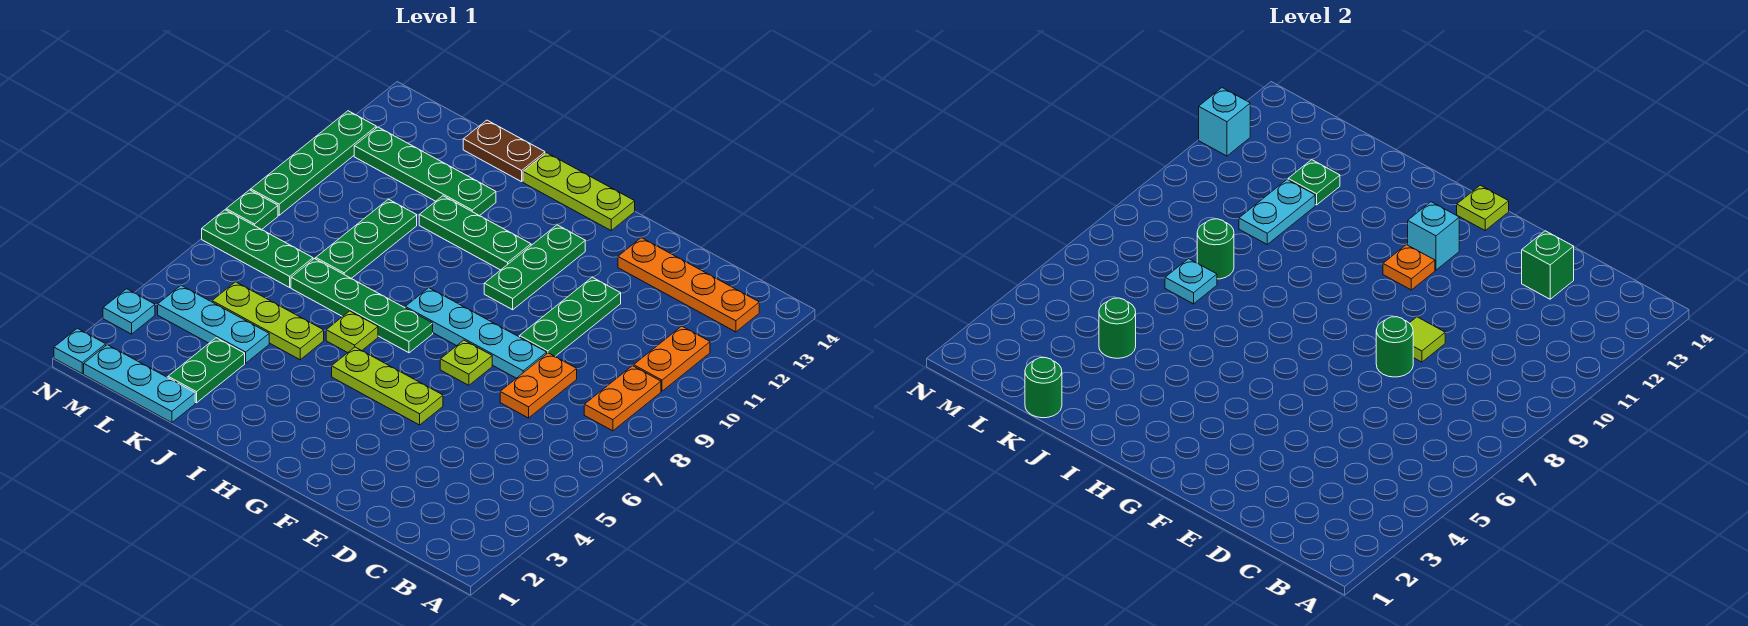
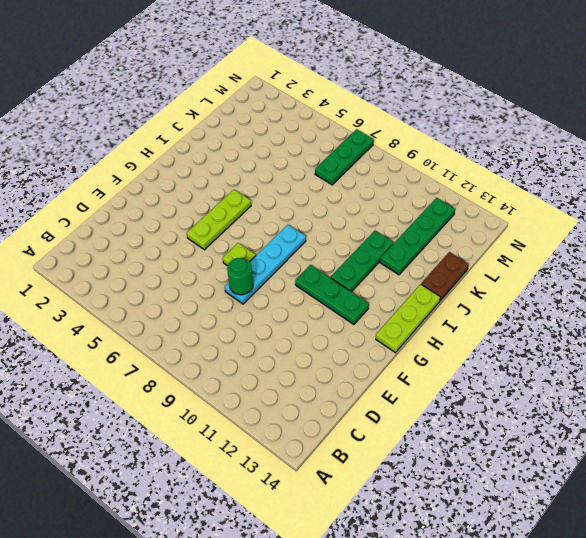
none -> orange 1x2 plate [584,366,661,431]
none -> orange 1x2 plate [634,326,710,391]
none -> orange 1x4 plate [618,238,759,332]
none -> orange 1x2 plate [500,353,577,418]

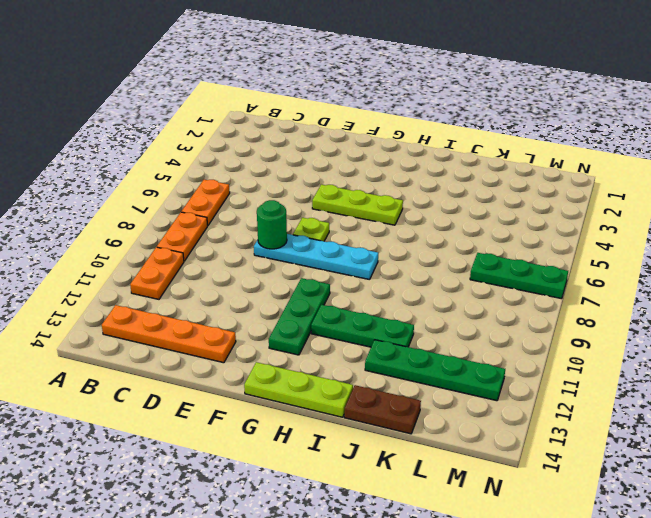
orange 1x2 plate [181,180,230,225] -> orange 1x2 plate moved to [500,353,577,418]
none -> green 1x3 plate [520,277,621,356]
none -> green 1x4 plate [291,259,433,353]
none -> lime 1x1 plate [326,311,378,353]
none -> lime 1x3 plate [212,282,324,360]

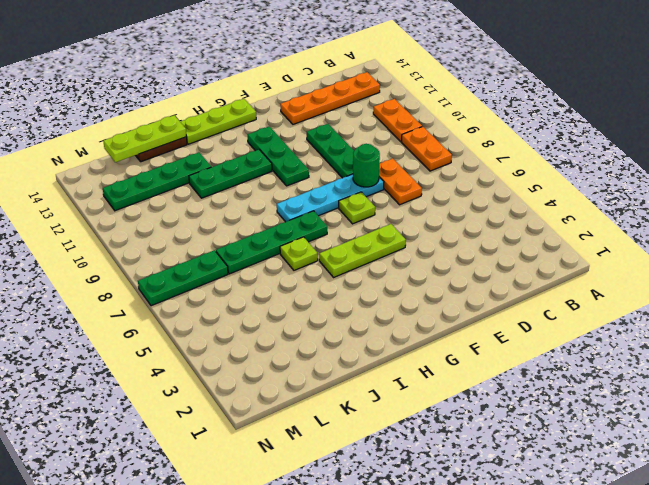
lime 1x3 plate [103,115,186,162] -> lime 1x3 plate moved to [212,282,324,360]
none -> cyan 1x3 plate [84,345,195,423]
none -> green 1x2 plate [168,338,245,403]
none -> cyan 1x3 plate [158,285,269,363]
none -> green 1x3 plate [316,199,417,278]

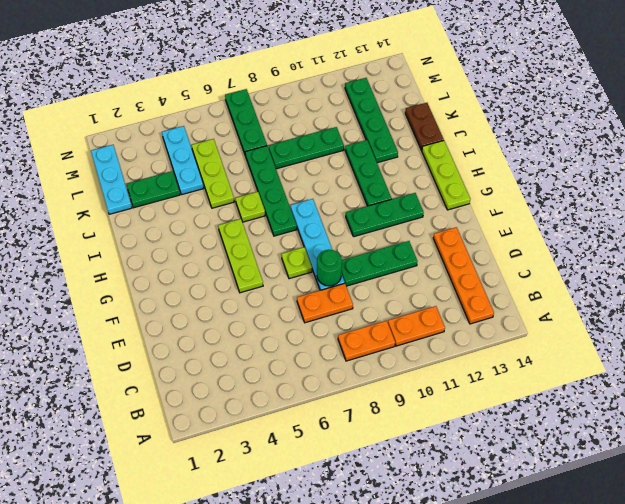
none -> cyan 1x1 plate [54,328,106,374]
none -> cyan 1x1 plate [103,289,155,334]
none -> green 1x1 plate [226,190,278,230]
none -> green 1x4 plate [251,111,376,215]

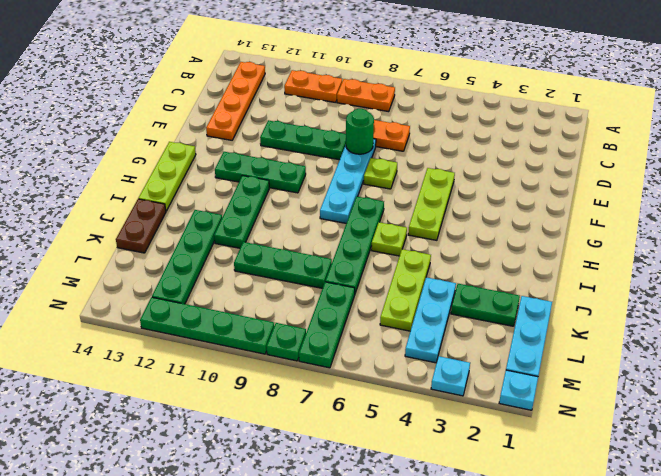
none -> green 1x1 brick [1522,231,1574,299]
none -> lime 1x1 tile [1410,317,1445,362]
none -> orange 1x1 plate [1383,245,1435,290]
none -> cyan 1x1 brick [1408,202,1459,270]

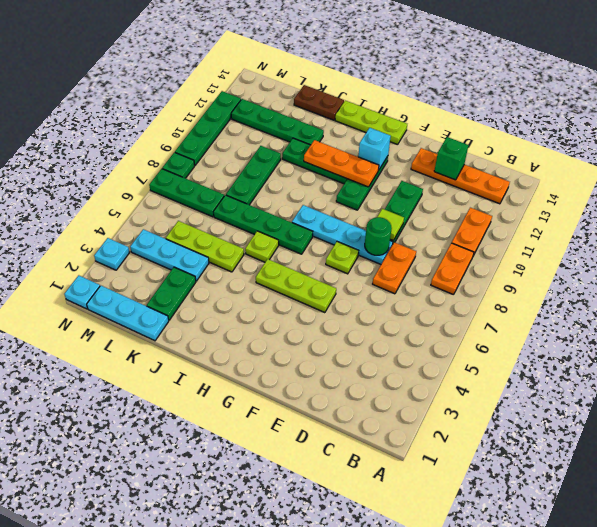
orange 1x3 plate [304,140,379,187] -> orange 1x1 plate [1383,245,1435,290]
none -> lime 1x1 plate [1457,185,1509,230]
none -> green 1x1 round brick [1025,357,1062,418]
none -> green 1x1 round brick [1099,298,1136,358]
none -> cyan 1x1 plate [1165,259,1217,304]

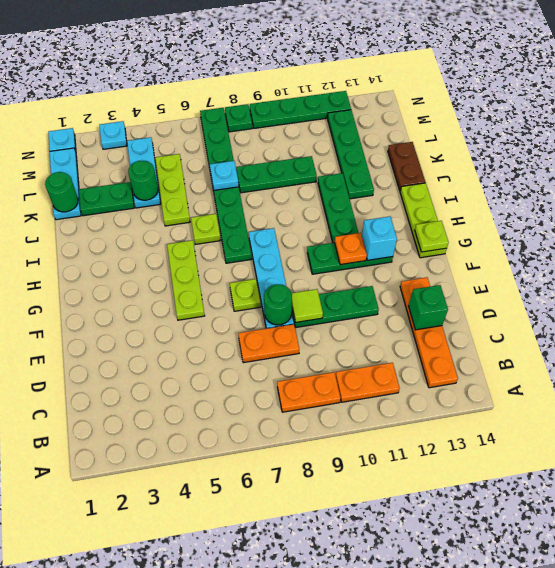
none -> green 1x1 round brick [1197,219,1234,279]
none -> cyan 1x2 plate [1239,180,1315,244]
none -> green 1x1 plate [1288,160,1340,205]
none -> cyan 1x1 brick [1199,88,1250,156]

